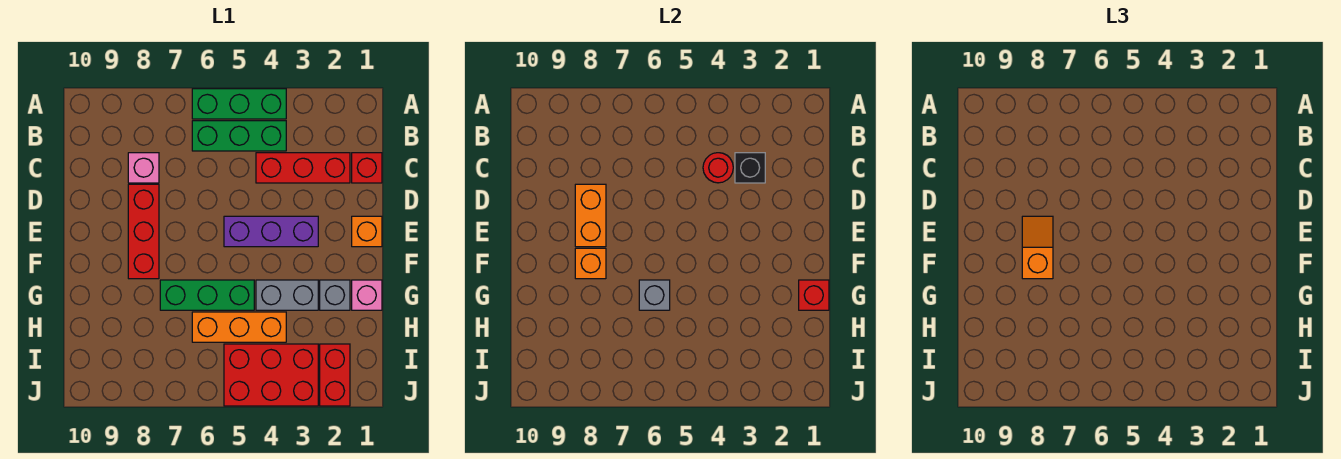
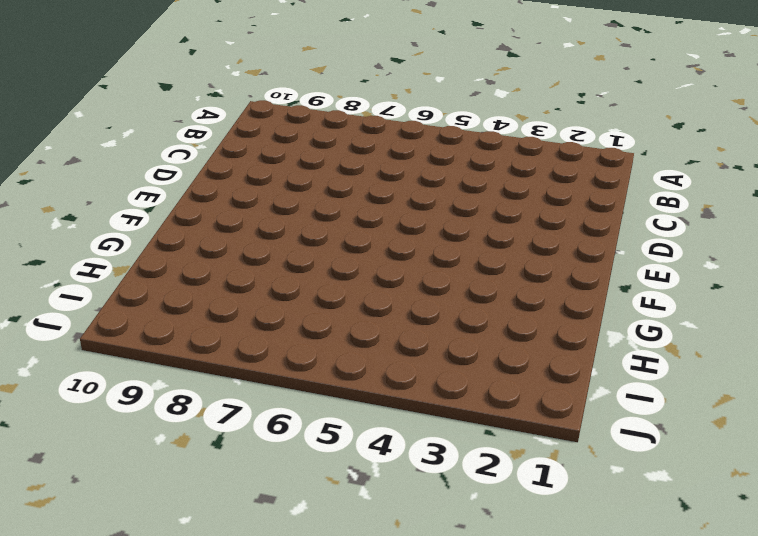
none -> green 1x3 brick [192,89,286,119]
none -> green 1x3 brick [192,121,286,151]
none -> red 1x1 brick [352,153,382,183]

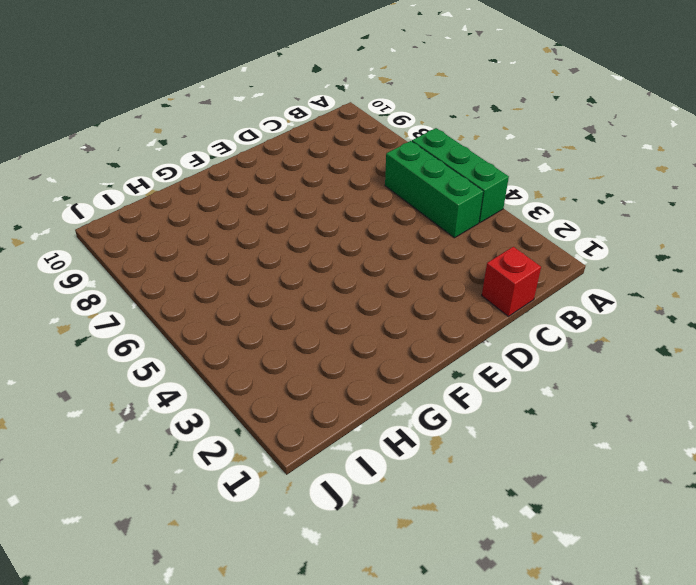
none -> red 1x3 brick [256,153,350,183]
none -> pink 1x1 brick [128,153,159,183]
none -> red 1x3 brick [128,184,159,279]

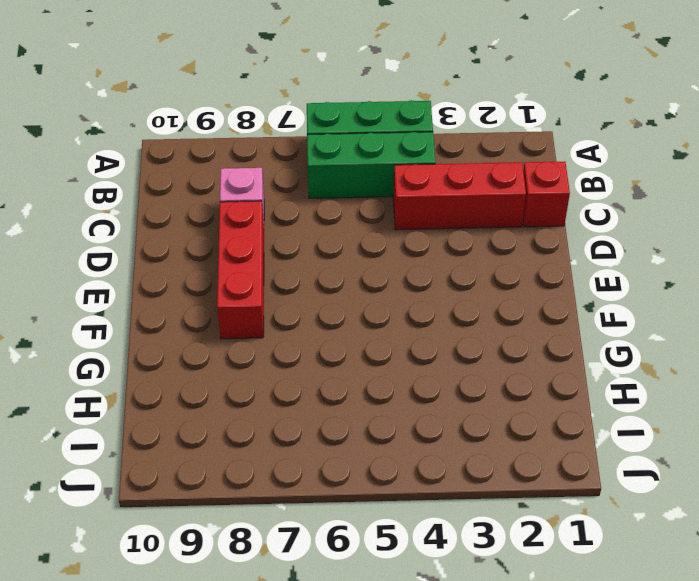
none -> orange 1x1 brick [352,216,382,247]
none -> purple 1x3 brick [224,216,318,247]
none -> pink 1x1 brick [352,280,382,310]

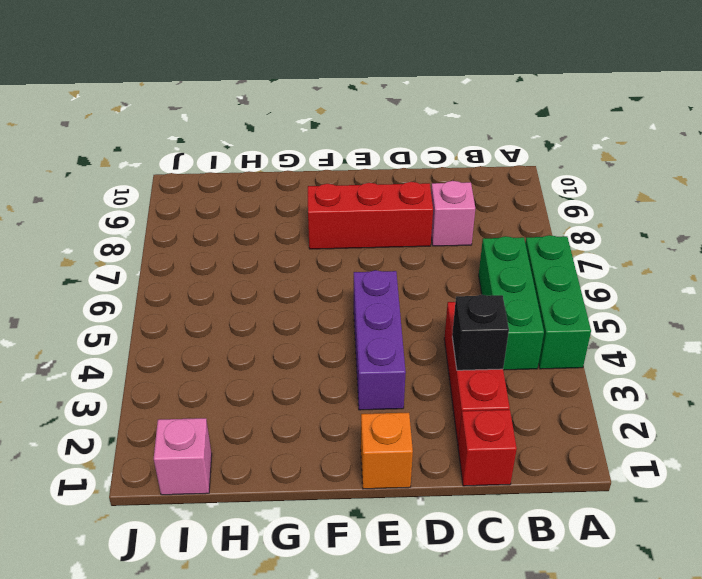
pink 1x1 brick [154,418,212,495] -> pink 1x1 brick moved to [352,280,382,310]
none -> grey 1x1 brick [320,280,350,310]
none -> grey 1x2 brick [256,280,318,310]
none -> green 1x3 brick [160,280,254,310]

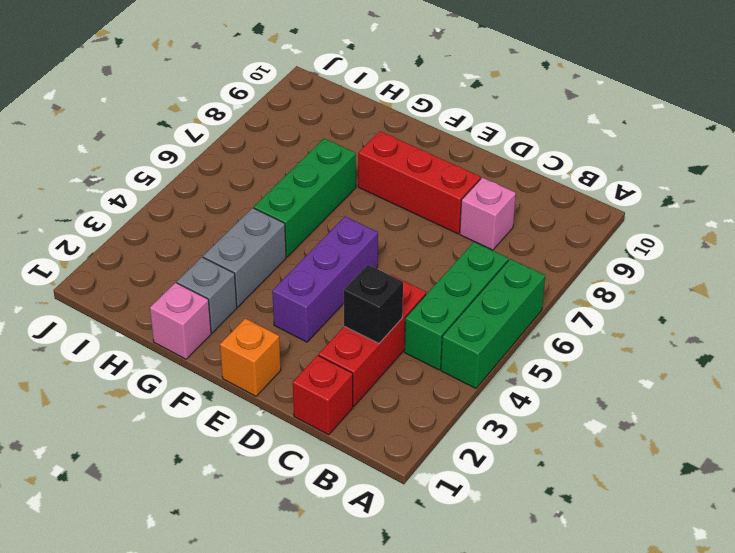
none -> orange 1x3 brick [192,312,286,342]
none -> red 1x2 brick [320,344,350,406]
none -> red 2x3 brick [224,344,318,406]

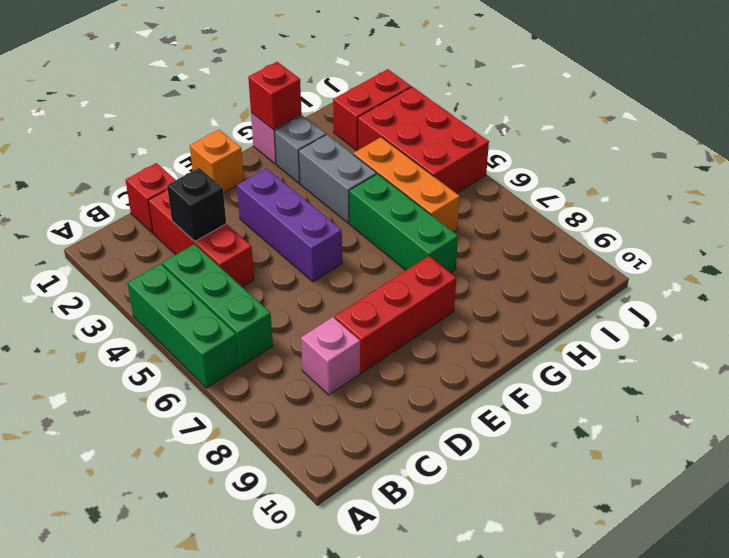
none -> red 1x1 round brick [703,153,733,183]
none -> orange 1x2 brick [575,184,606,247]
none -> orange 1x1 brick [575,248,606,279]

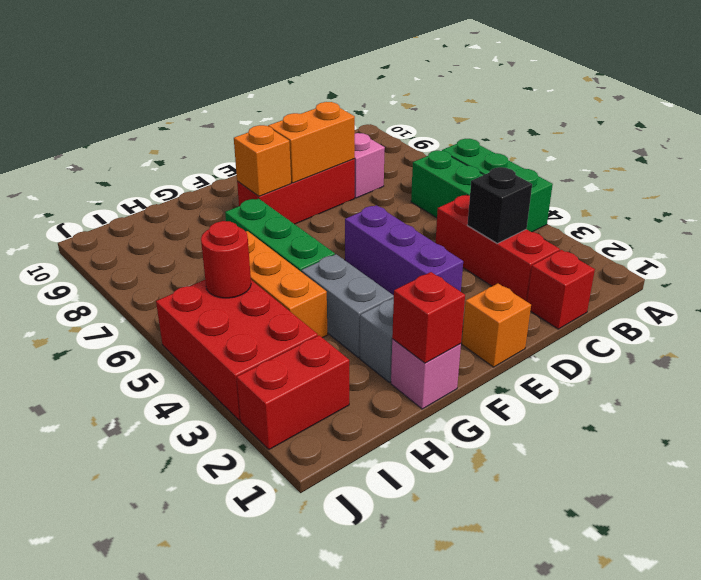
red 1x1 round brick [201,221,251,298] -> red 1x1 round brick moved to [703,153,733,183]
none -> grey 1x1 brick [639,280,670,310]
none -> orange 1x2 slope [1022,216,1053,279]

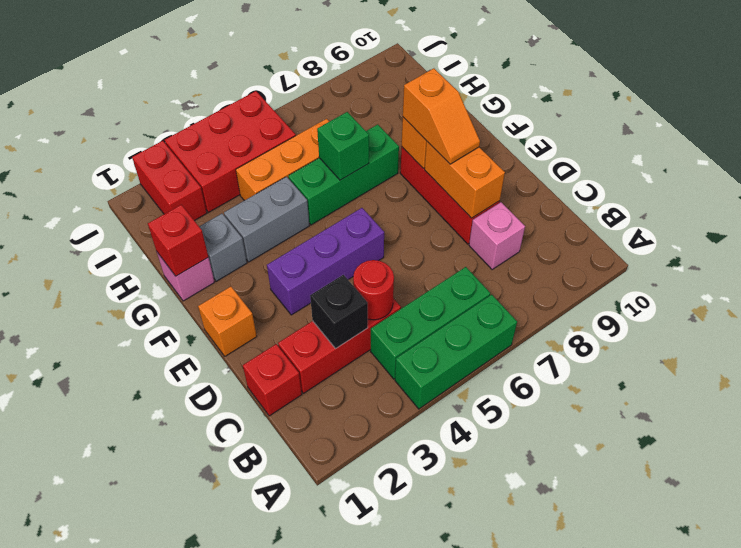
green 1x1 brick [317,112,369,180] -> grey 1x1 brick [639,280,670,310]

